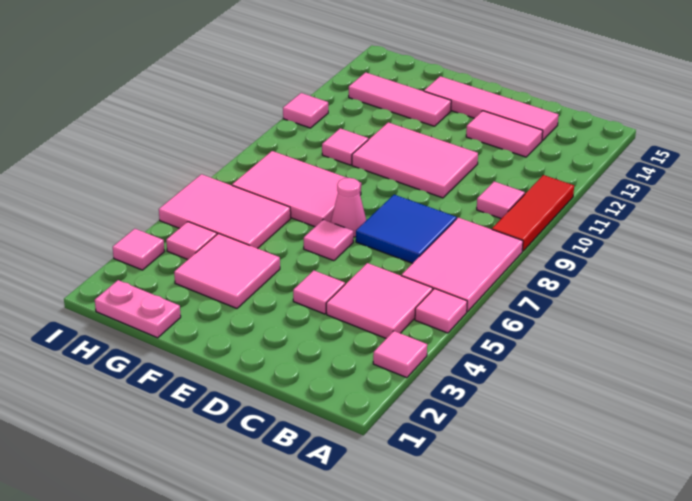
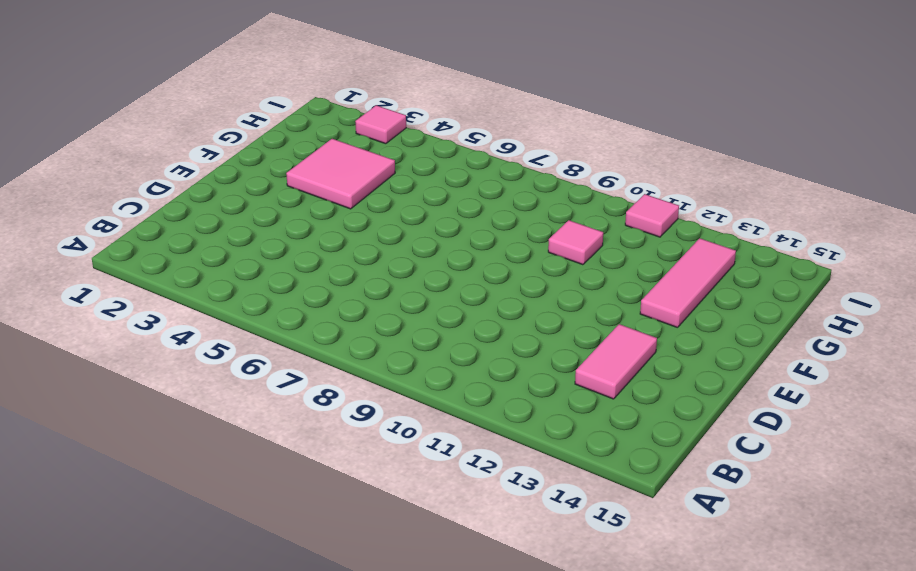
none -> pink 1x1 tile [373,331,427,378]
none -> pink 1x1 tile [415,289,467,333]
none -> pink 2x3 tile [401,218,523,312]

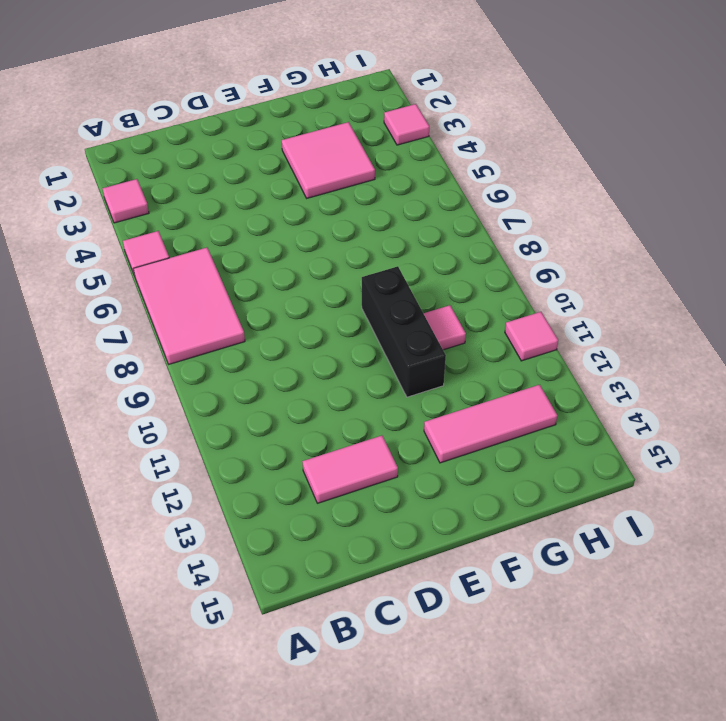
black 1x3 brick [362,266,446,397] -> pink 2x3 tile [352,122,478,198]
none -> red 1x3 tile [492,175,574,251]
none -> pink 2x2 tile [326,263,433,338]
none -> pink 1x1 tile [477,182,525,218]

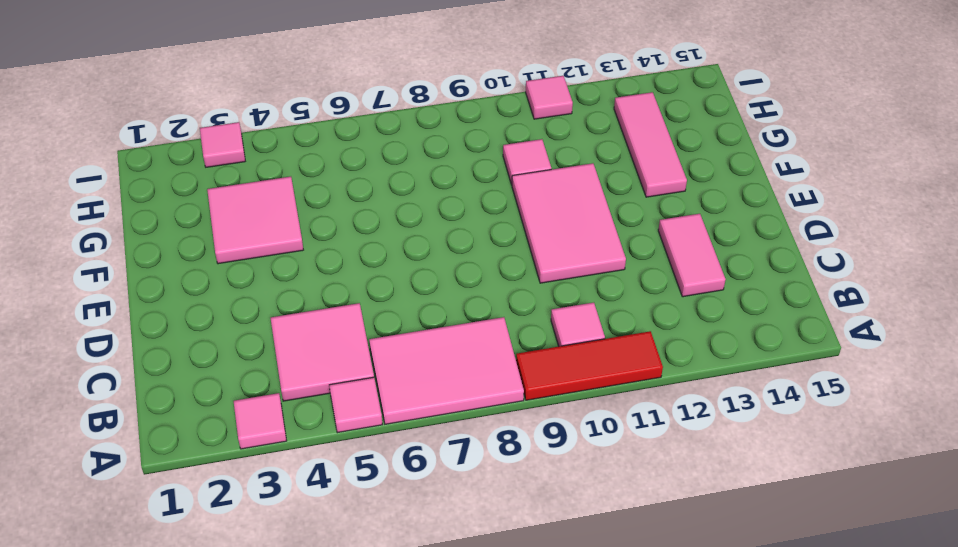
none -> blue 2x2 tile [356,195,457,263]
none -> pink 1x4 tile [424,76,558,141]
none -> pink 1x1 tile [293,270,345,314]

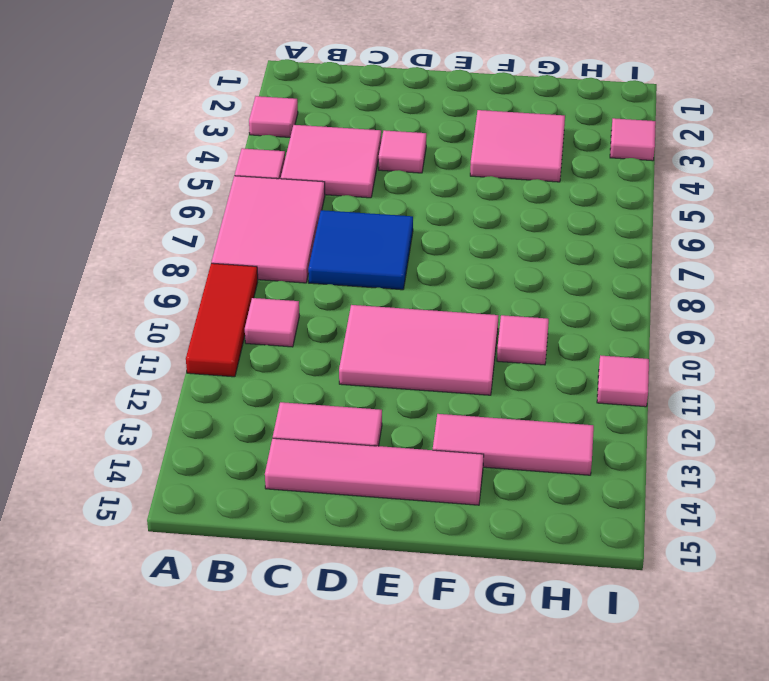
none -> pink 1x1 tile [304,220,353,261]
none -> pink 1x1 cone [331,178,366,237]
none -> pink 2x3 tile [232,151,361,227]

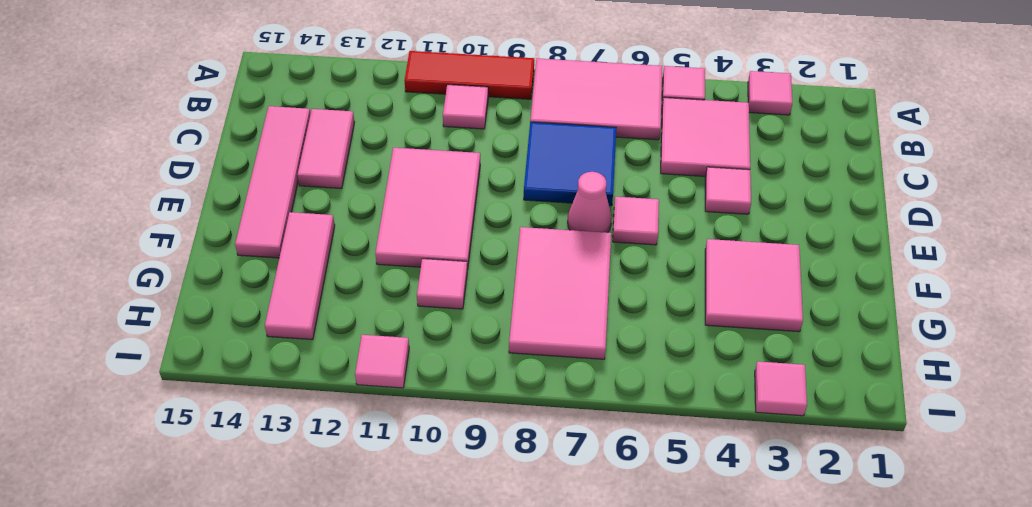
none -> pink 1x2 plate [95,280,181,338]
none -> pink 2x3 tile [159,174,291,249]
none -> pink 1x1 tile [166,222,217,259]

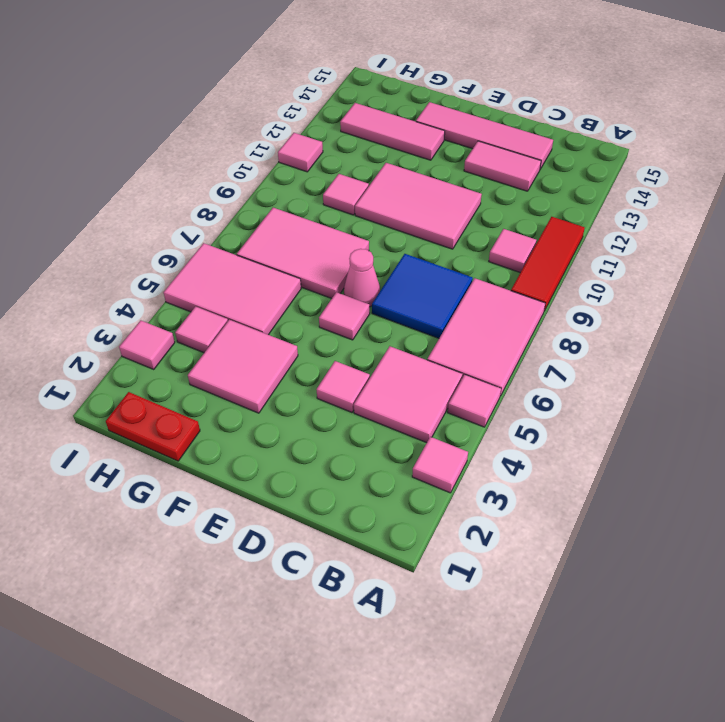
red 1x2 plate [106,392,200,461] -> pink 1x2 plate [95,280,181,338]

